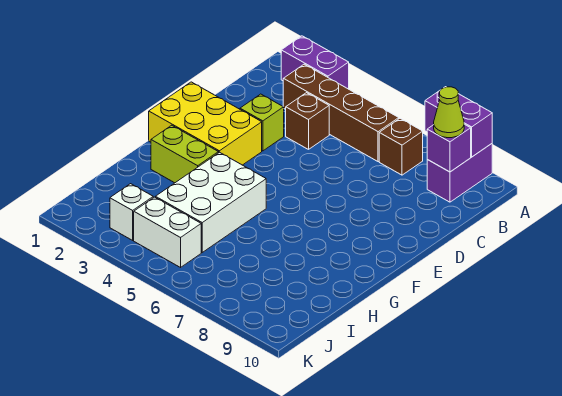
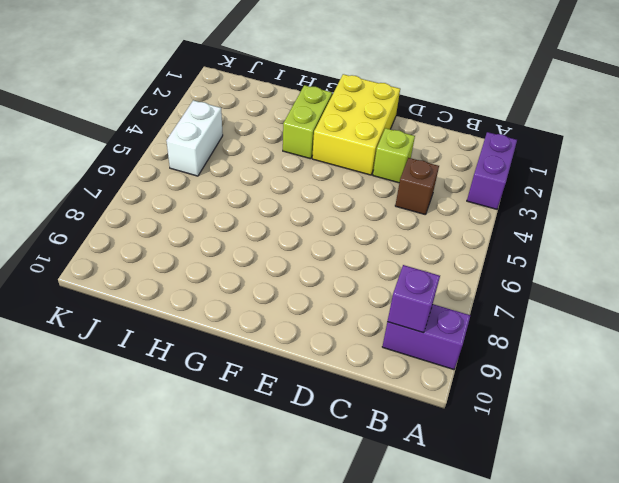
none -> brown 1x4 brick [283,64,399,162]
none -> brown 1x1 brick [379,119,423,175]
none -> white 2x3 brick [156,152,266,252]

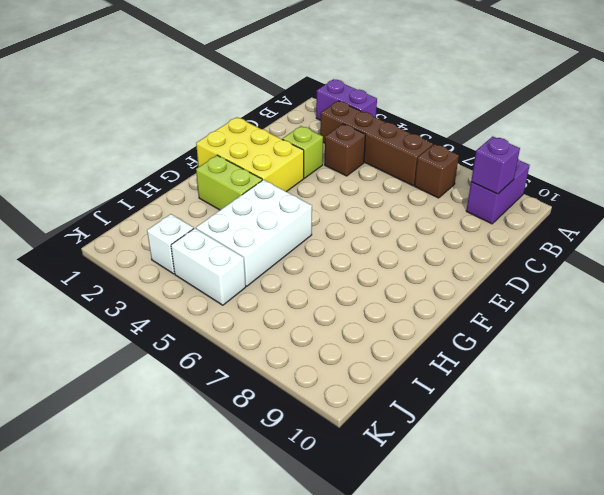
none -> purple 1x2 brick [425,91,492,157]
none -> lime 1x1 cone [434,87,464,138]

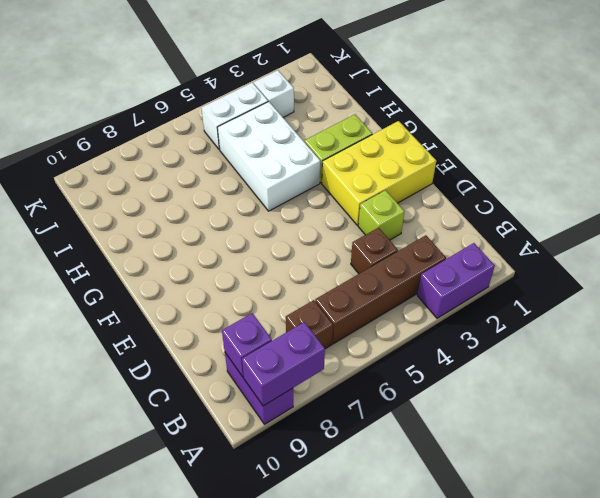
none -> lime 1x1 cone [434,87,464,138]

